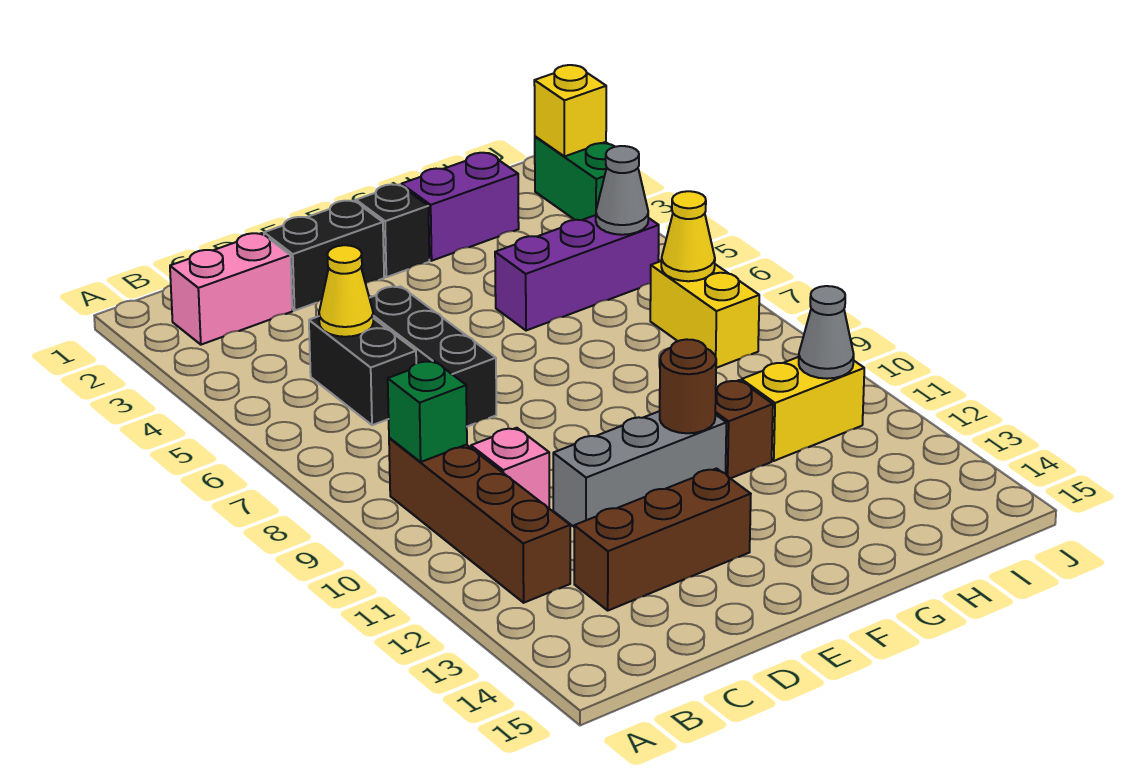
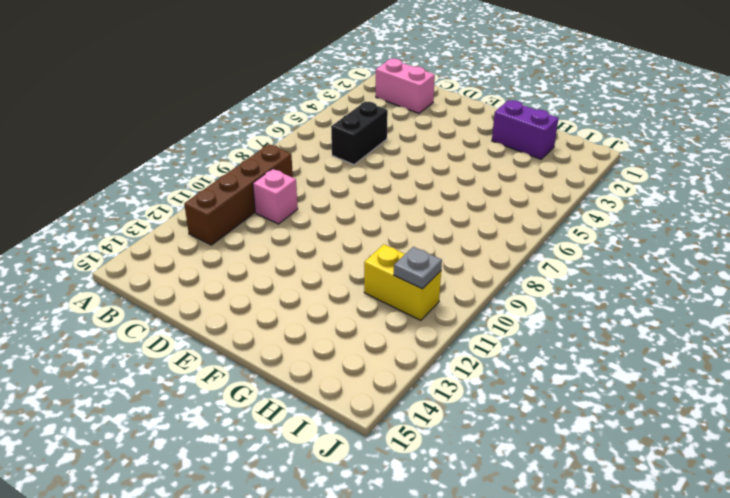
grey 1x1 plate [394,247,442,289] -> grey 1x1 cone [799,286,854,379]
none -> brown 1x3 brick [574,469,751,610]
none -> black 1x2 brick [264,201,384,310]
none -> black 1x3 brick [370,286,496,426]

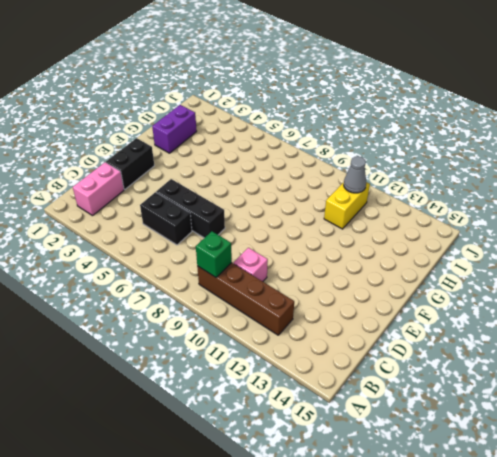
none -> brown 1x3 brick [574,469,751,610]
none -> grey 1x3 brick [553,411,726,527]
none -> black 1x1 brick [356,184,429,277]

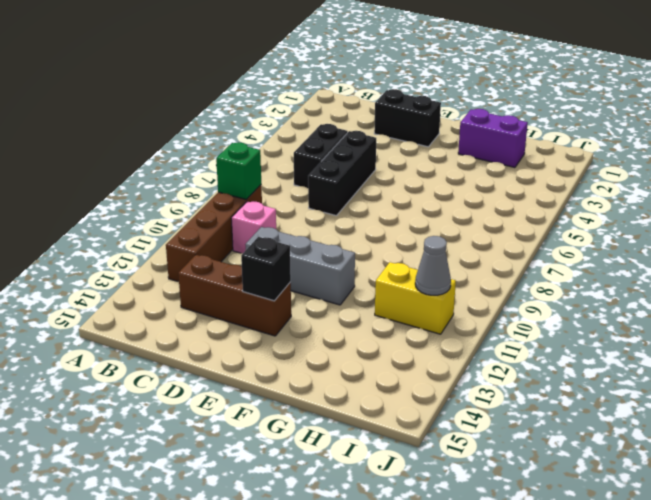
black 1x1 brick [241,237,291,301] -> black 1x1 brick moved to [356,184,429,277]
none -> pink 1x2 brick [170,233,292,345]
none -> purple 1x3 brick [495,215,659,331]
none -> brown 1x1 brick [715,380,773,478]

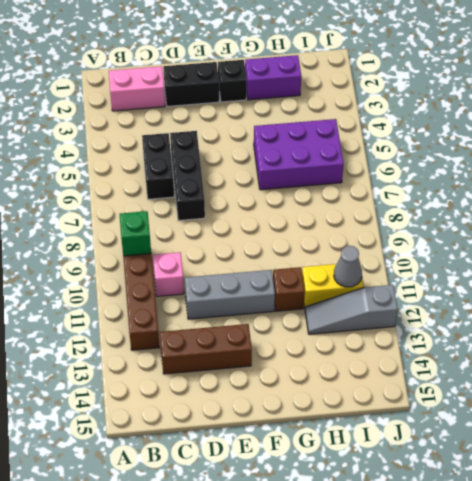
purple 2x3 brick [254,119,344,190] -> purple 1x3 brick [495,215,659,331]
grey 1x3 slope [305,285,398,334] -> none
none -> yellow 1x2 brick [650,261,759,368]
none -> green 1x2 brick [535,136,615,220]
none -> yellow 1x1 cone [319,245,373,337]

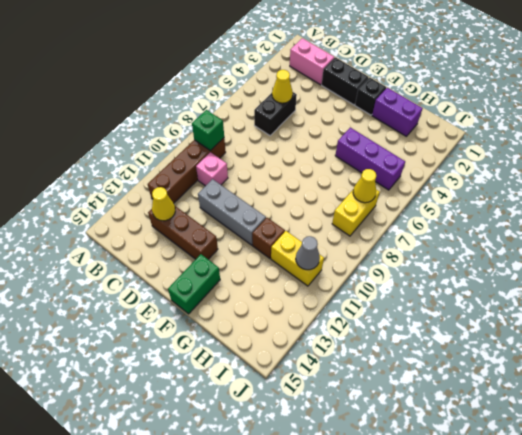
yellow 1x1 cone [152,187,175,221] -> none
green 1x2 brick [168,254,220,314] -> green 1x2 brick moved to [535,136,615,220]
none -> black 1x3 brick [370,286,496,426]
none -> brown 1x1 round brick [660,339,716,433]
none -> grey 1x1 cone [596,146,648,235]

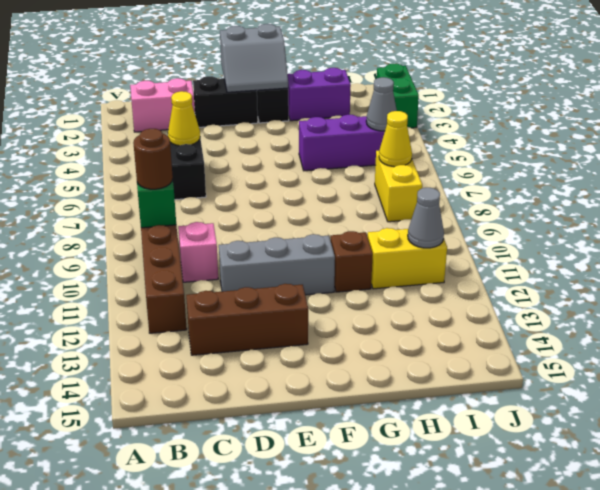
brown 1x1 round brick [133,129,173,189] -> brown 1x1 round brick moved to [660,339,716,433]
grey 2x2 slope [220,24,288,92] -> none
none -> black 1x3 brick [370,286,496,426]
none -> yellow 1x1 brick [534,65,606,156]

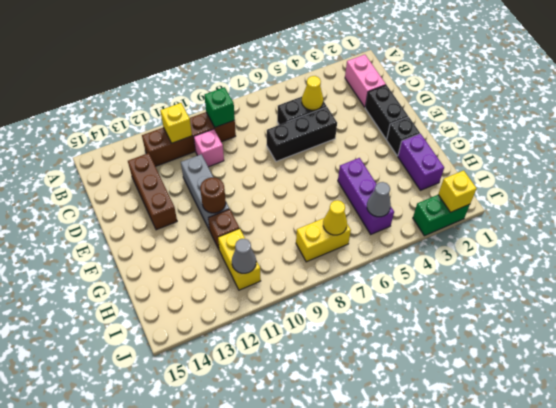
yellow 1x1 brick [160,103,192,143] -> none

